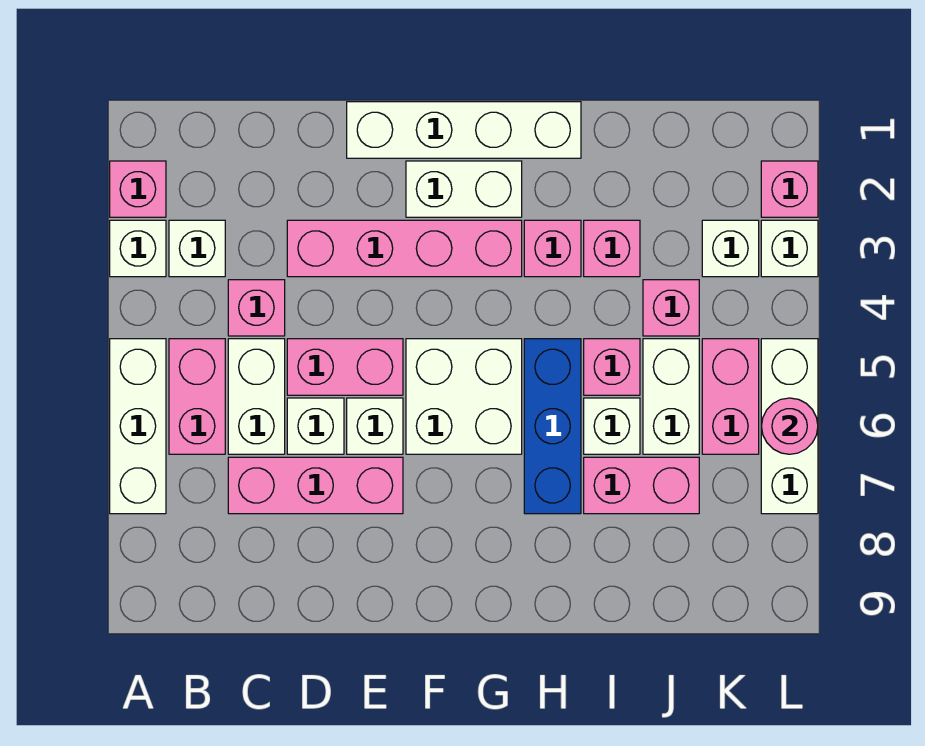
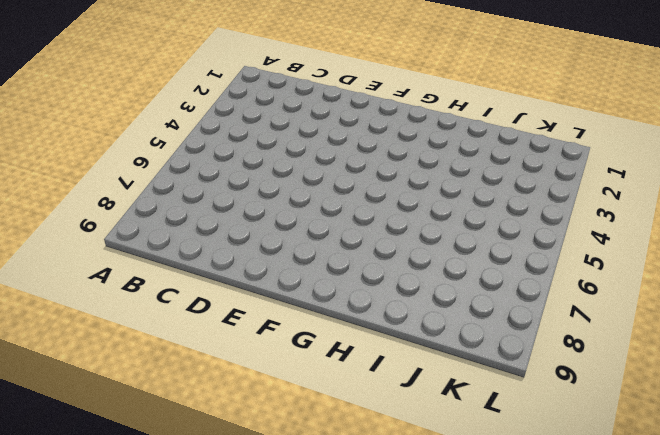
none -> pink 1x1 brick [110,161,166,217]
none -> white 1x1 brick [110,220,166,277]
none -> white 1x3 brick [110,339,166,514]

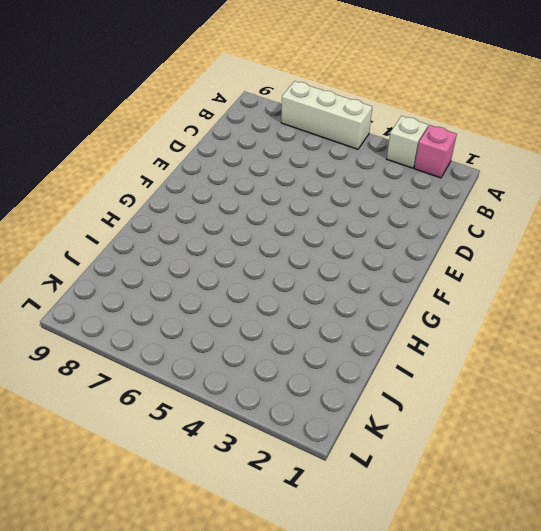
none -> white 1x1 brick [169,220,225,277]
none -> pink 1x2 brick [169,339,225,454]
none -> pink 1x1 brick [228,280,285,336]

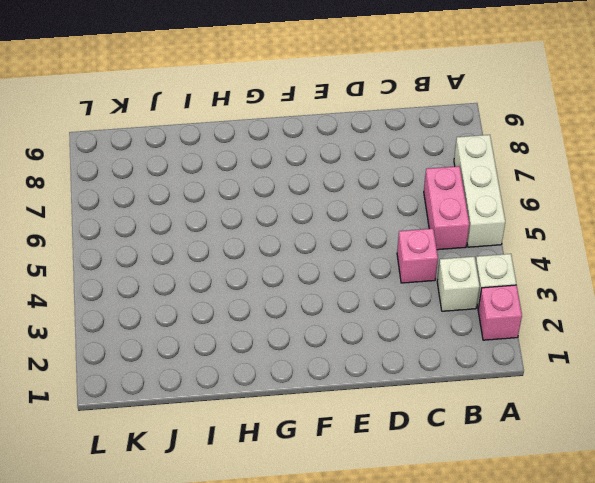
none -> white 1x2 brick [228,339,285,454]
none -> pink 1x3 brick [228,457,403,514]
none -> pink 1x4 brick [287,220,522,277]

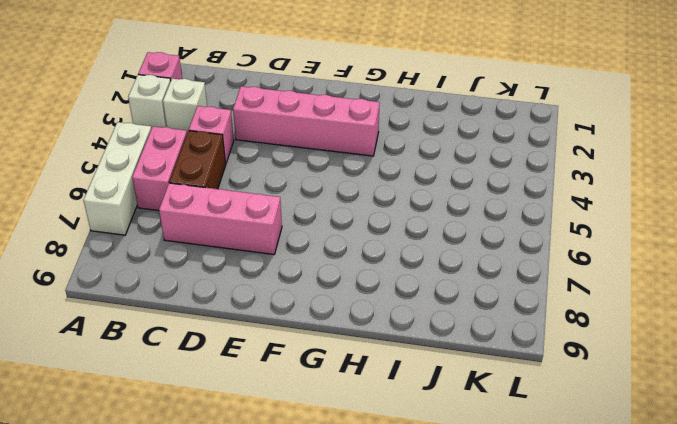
brown 1x2 brick [169,131,226,189] -> white 1x2 brick [228,339,285,454]
none -> pink 1x2 brick [287,339,403,395]
none -> white 1x1 brick [287,398,344,454]
none -> white 1x4 brick [347,102,581,158]

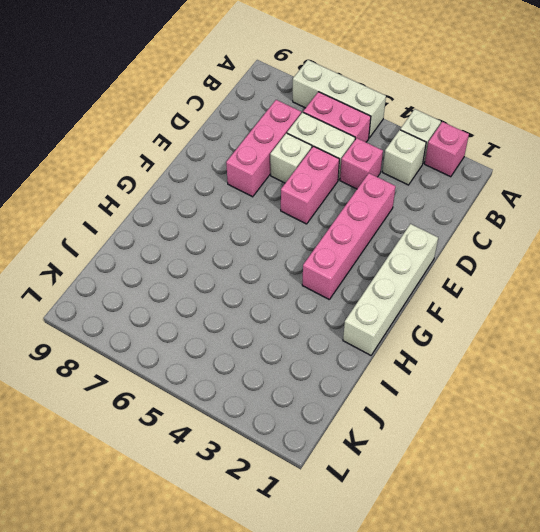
none -> white 1x1 brick [347,398,403,454]
none -> white 1x2 brick [406,161,522,217]
none -> white 2x2 brick [406,339,522,454]

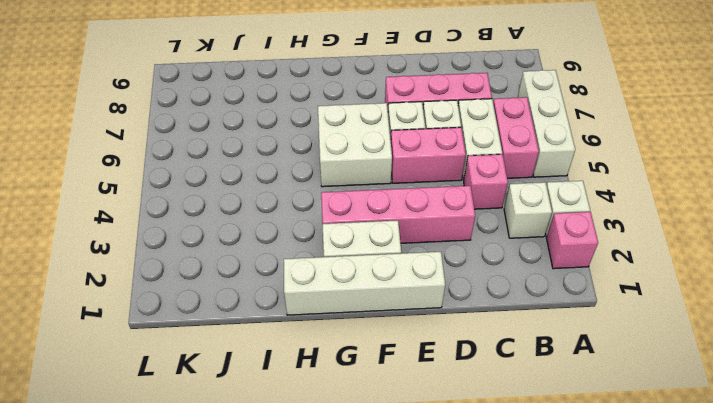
none -> pink 1x1 brick [524,220,581,277]
none -> blue 1x3 brick [524,339,581,514]
none -> pink 1x1 brick [584,220,640,277]

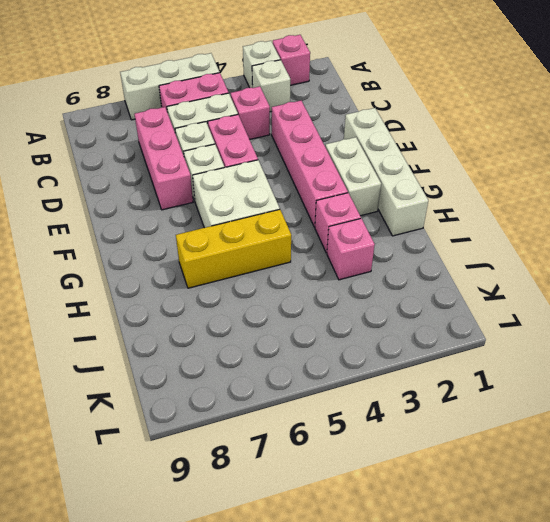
yellow 1x3 brick [176,209,291,288] -> blue 1x3 brick [524,339,581,514]
none -> pink 1x1 brick [584,339,640,395]
none -> white 1x1 brick [584,398,640,454]
none -> pink 1x2 brick [584,457,699,514]

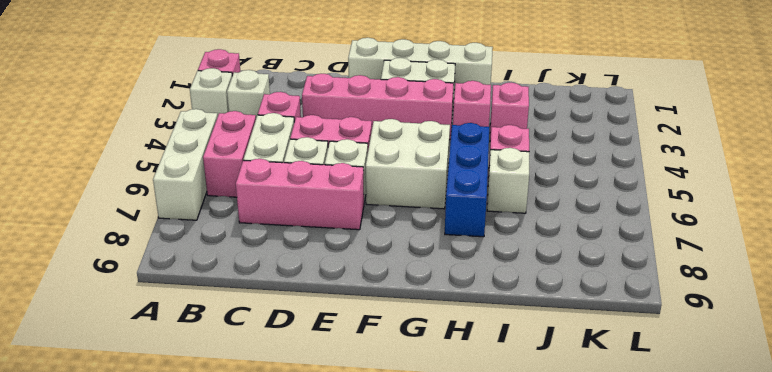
none -> pink 1x2 brick [584,457,699,514]
none -> pink 1x1 brick [643,280,699,336]
none -> white 1x2 brick [643,339,699,454]

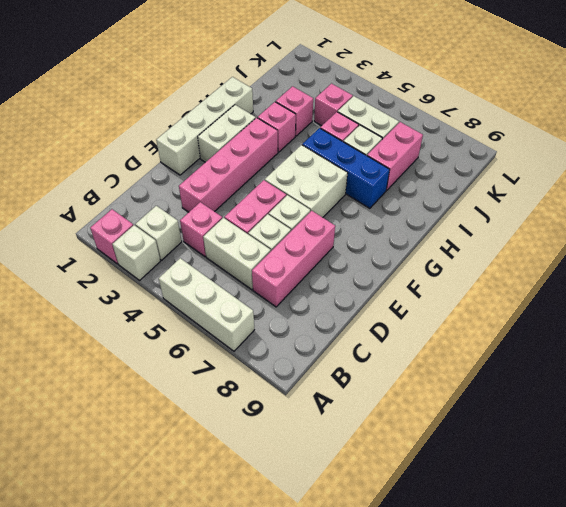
none -> pink 1x2 brick [169,339,225,454]
none -> white 1x1 brick [702,220,759,277]
none -> pink 1x2 brick [702,339,759,454]

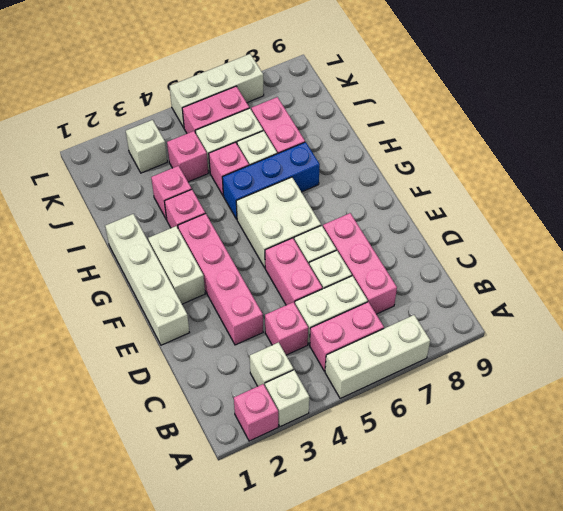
none -> pink 1x1 brick [761,161,818,217]
none -> white 1x1 brick [761,220,818,277]
none -> pink 1x1 round brick [761,398,818,454]

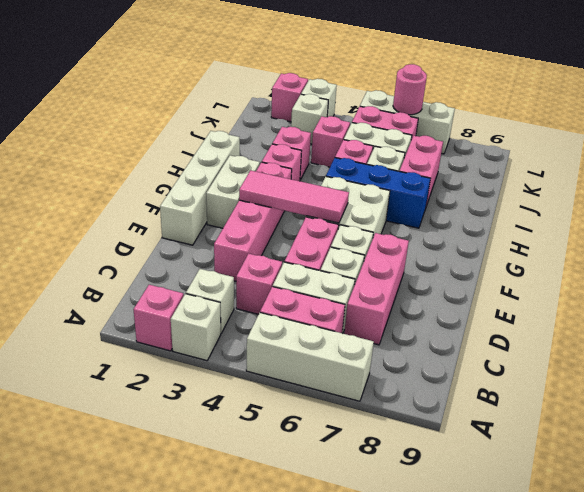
pink 1x3 tile [239,170,349,223] -> none

